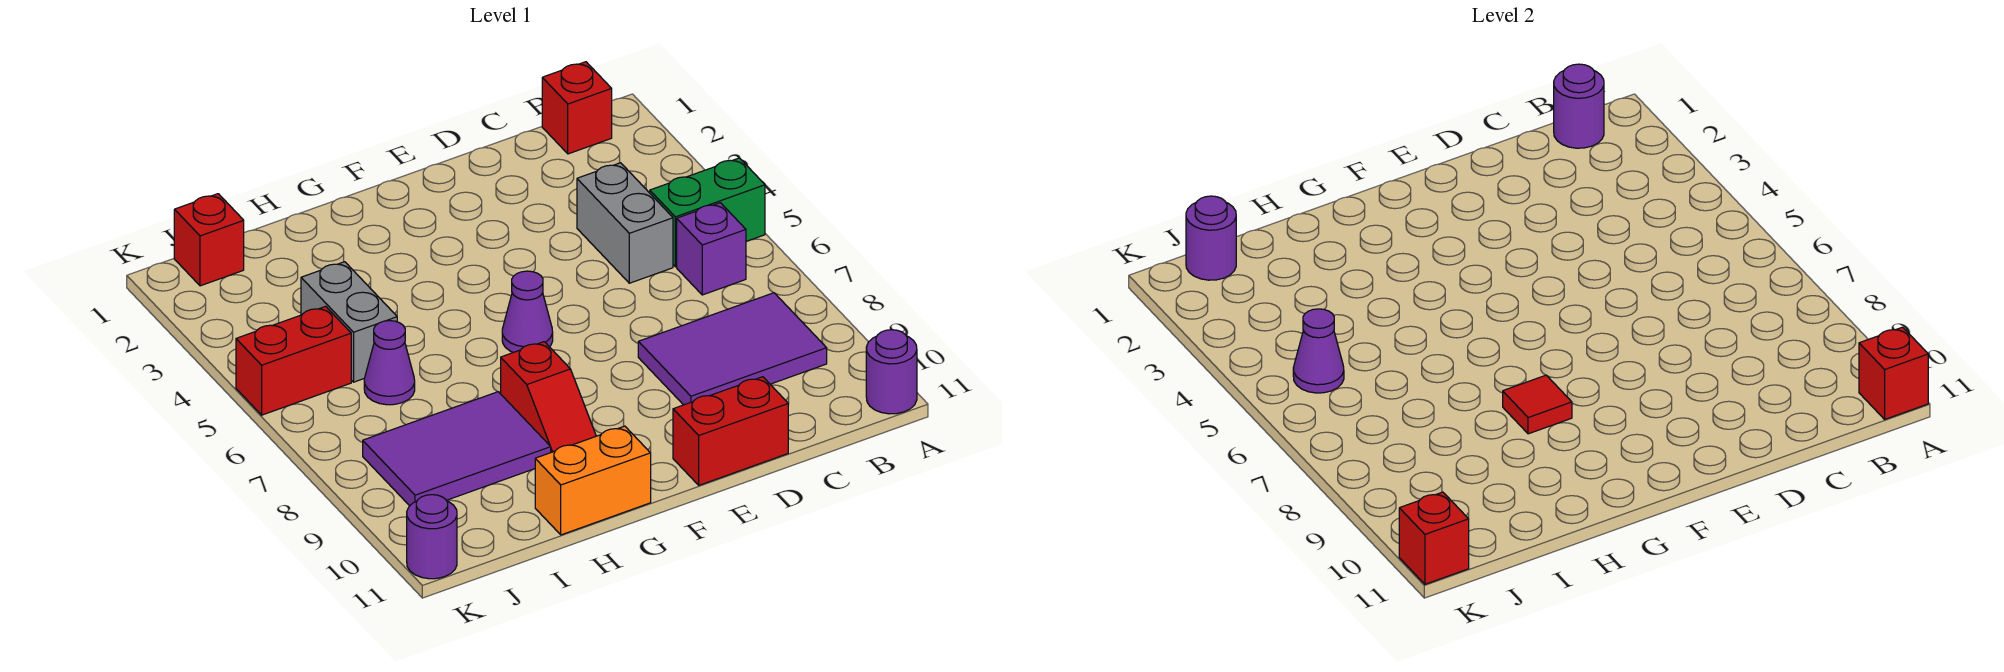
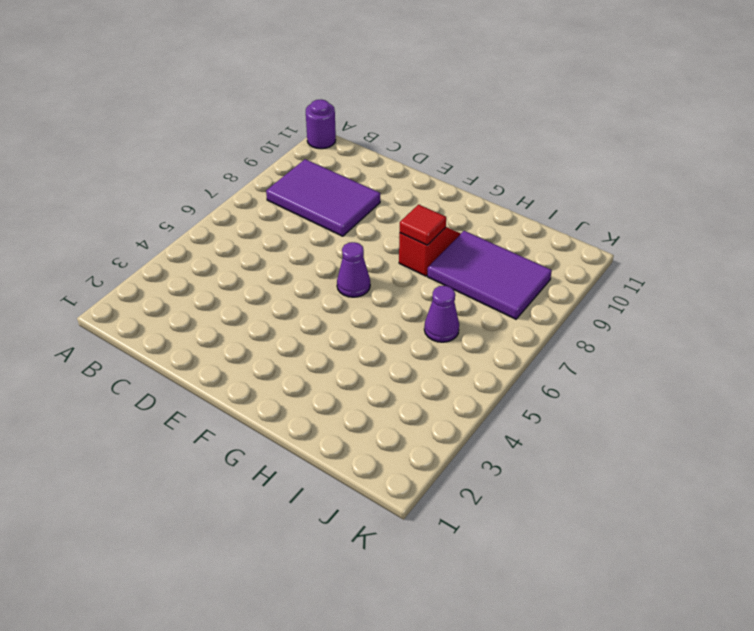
none -> green 1x2 brick [650,158,765,267]
none -> red 1x1 brick [542,62,612,154]
none -> purple 1x1 brick [677,203,746,295]

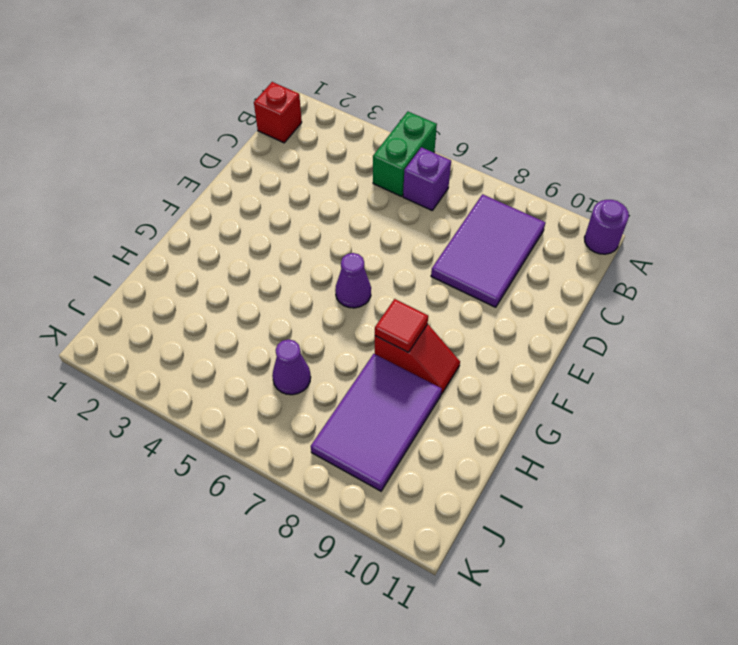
none -> grey 1x2 brick [577,163,673,283]
none -> red 1x2 brick [673,377,788,485]
none -> orange 1x2 brick [535,426,651,535]

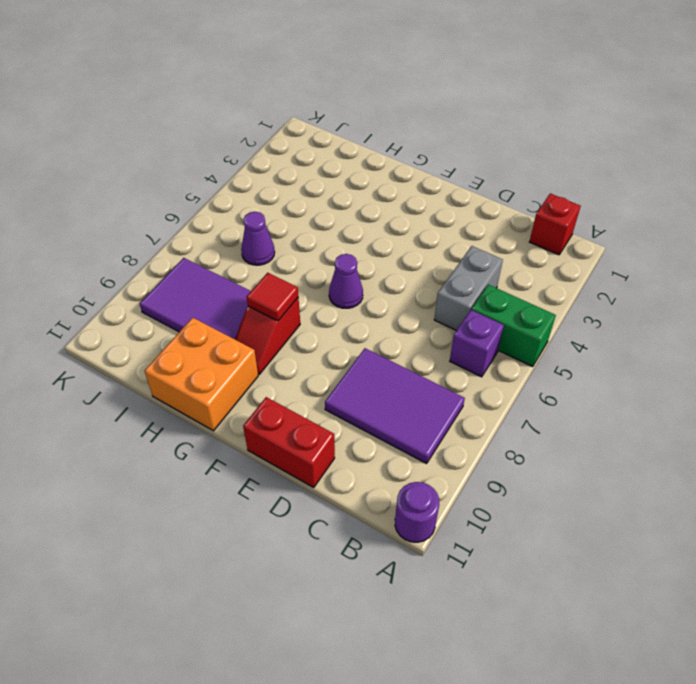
orange 2x2 brick [144,318,258,431] -> orange 1x2 brick [535,426,651,535]
none -> grey 1x2 brick [301,262,397,382]
none -> red 1x1 brick [174,194,244,286]
none -> red 1x2 brick [236,306,351,415]

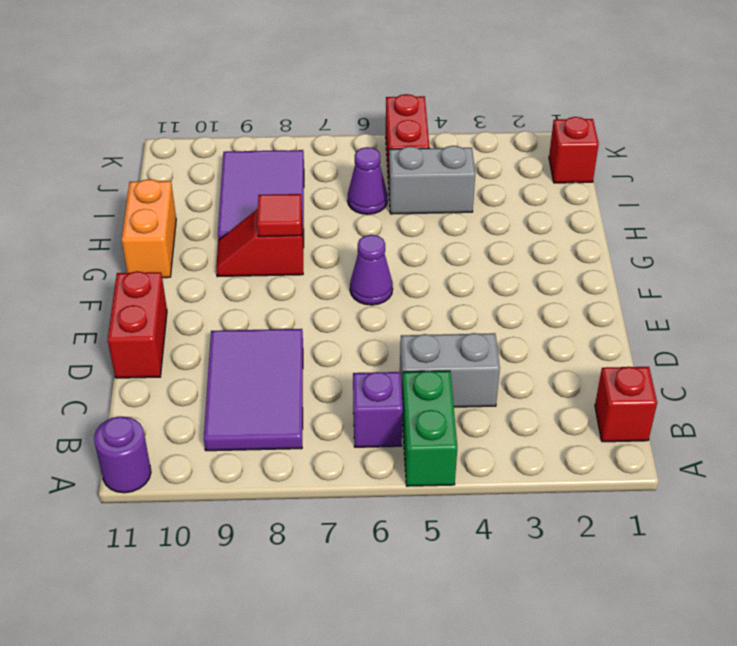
none -> purple 1x1 round brick [407,495,457,579]
none -> red 1x1 brick [1859,327,1928,419]
none -> purple 1x1 round brick [1554,64,1604,148]

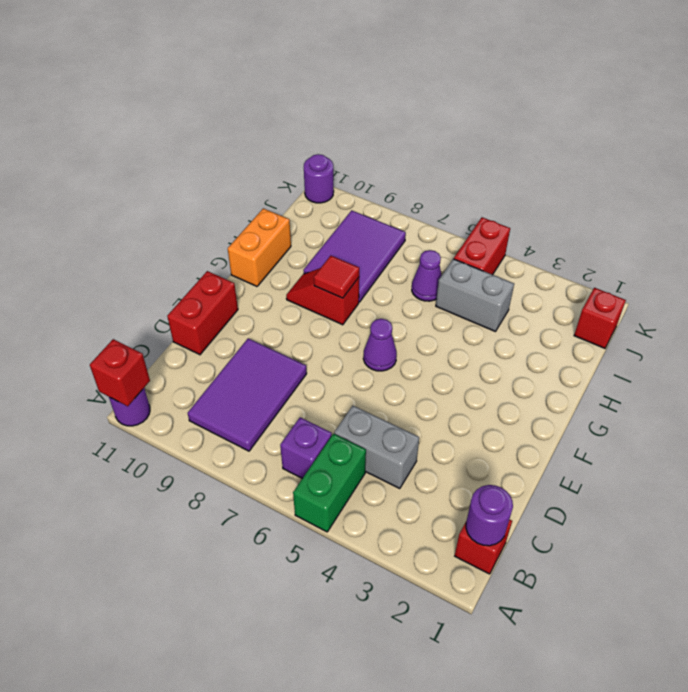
none -> purple 1x1 round brick [1186,196,1236,280]
none -> purple 1x1 cone [1293,309,1344,393]
none -> red 1x1 brick [1399,492,1469,584]

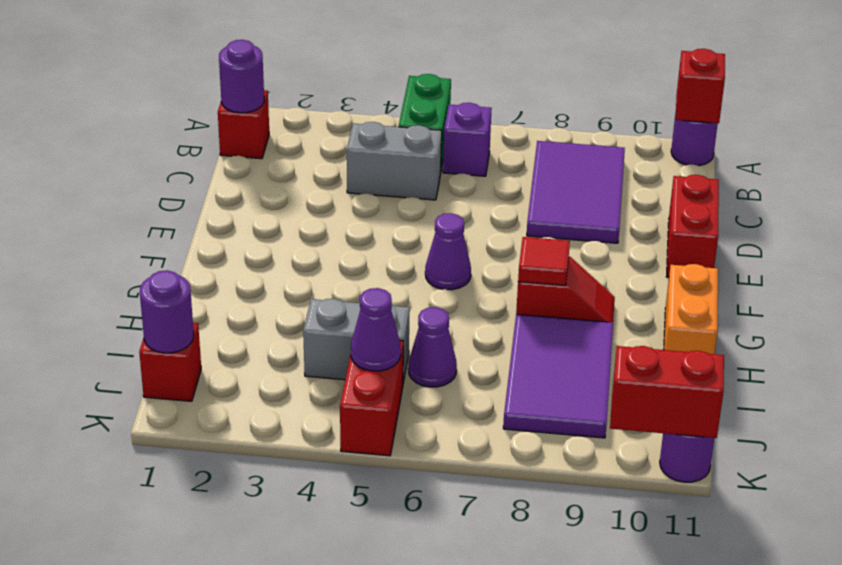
red 1x2 brick [610,346,724,438] -> red 1x1 brick [1399,492,1469,584]

